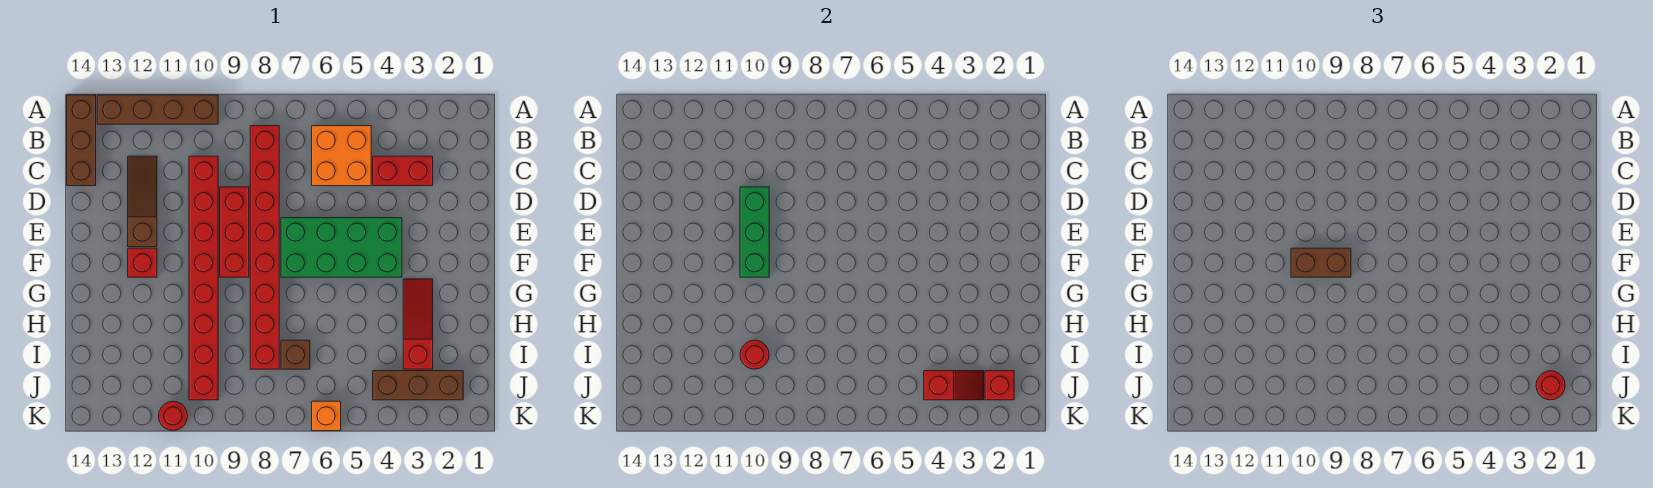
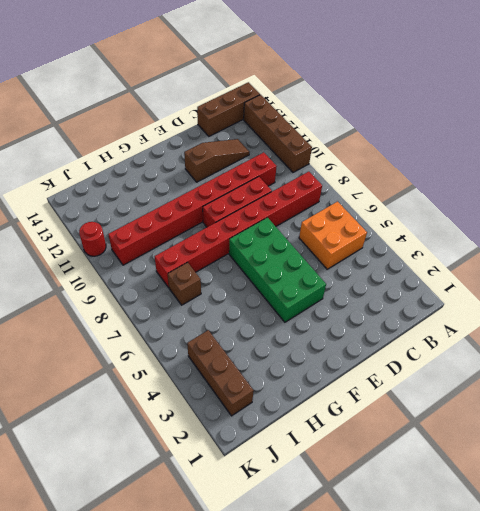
none -> red 1x2 brick [373,156,433,186]
none -> red 1x1 brick [128,248,157,277]
none -> red 1x3 slope [403,279,433,369]

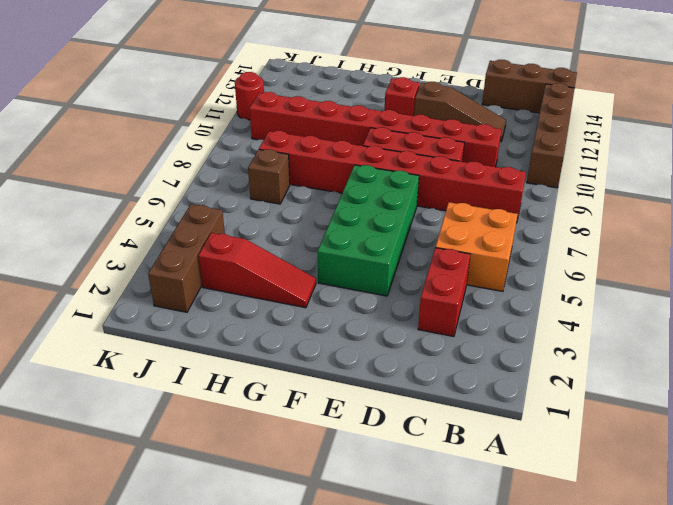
none -> orange 1x1 brick [312,401,341,431]
none -> green 1x3 brick [740,187,769,277]
none -> red 1x1 round brick [740,340,769,369]

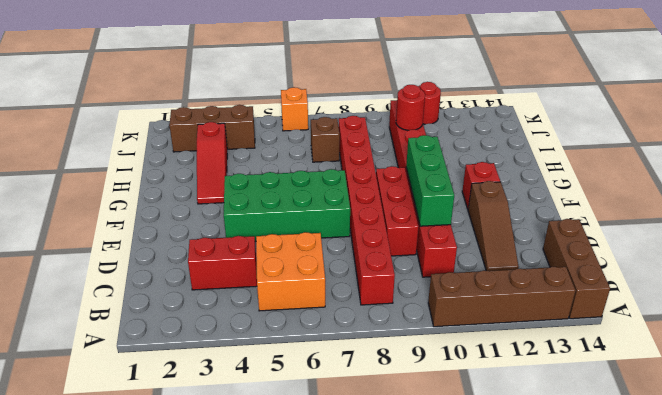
none -> red 1x1 brick [985,371,1014,400]
none -> red 1x2 slope [924,371,984,400]
none -> brown 1x2 brick [1291,248,1351,277]

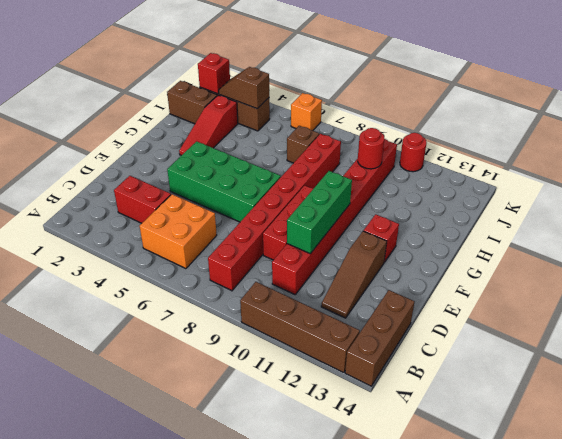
brown 1x2 brick [167,81,217,124] -> brown 1x2 brick moved to [1291,248,1351,277]
brown 1x2 slope [219,67,269,109] -> red 1x2 slope [924,371,984,400]
none -> red 1x1 round brick [1536,371,1565,400]

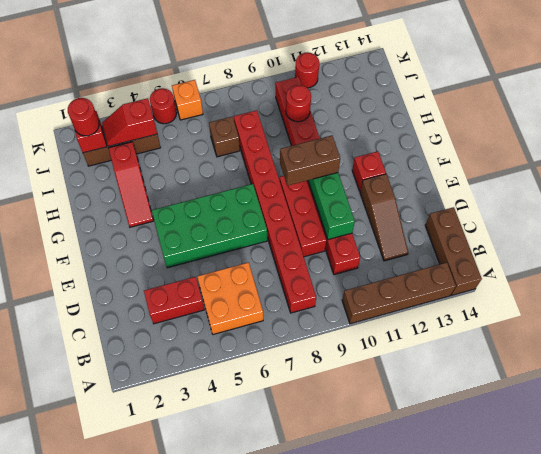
red 1x1 round brick [150,88,177,124] -> none

